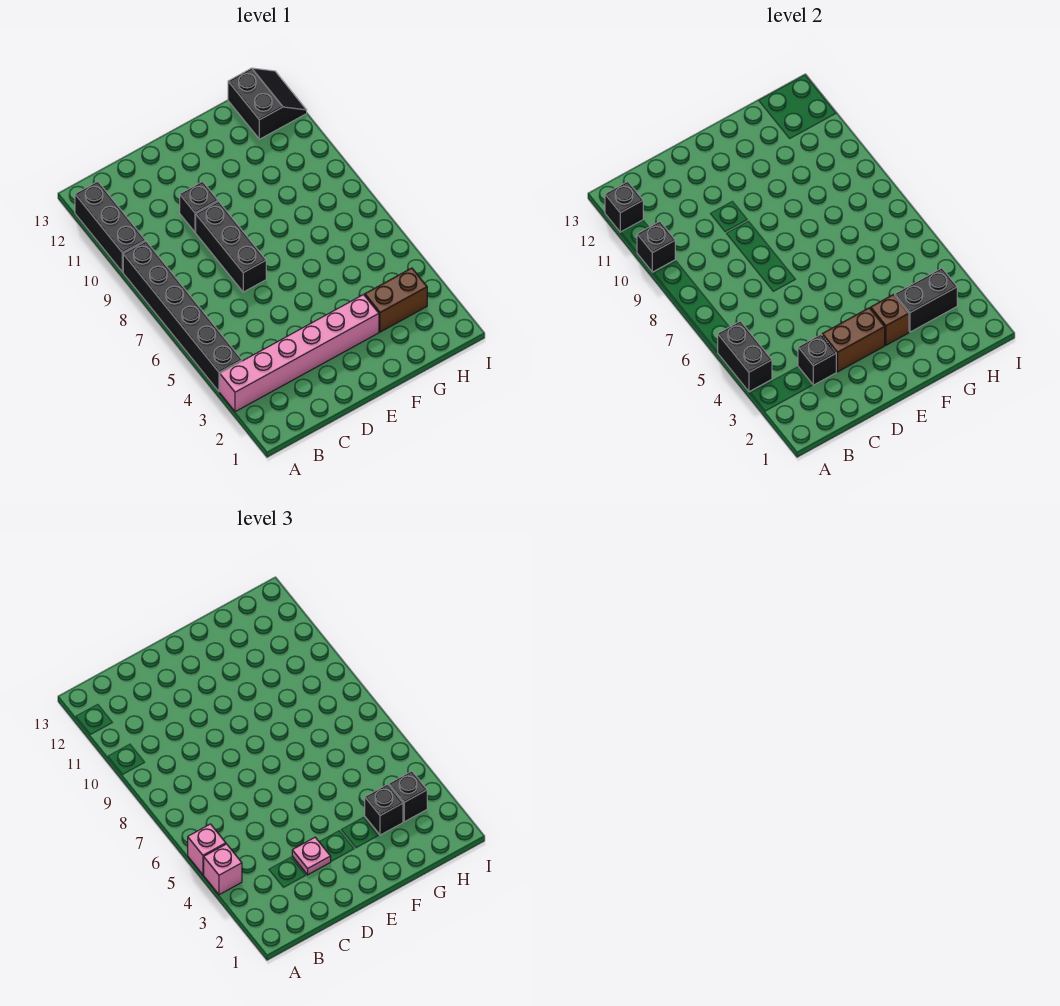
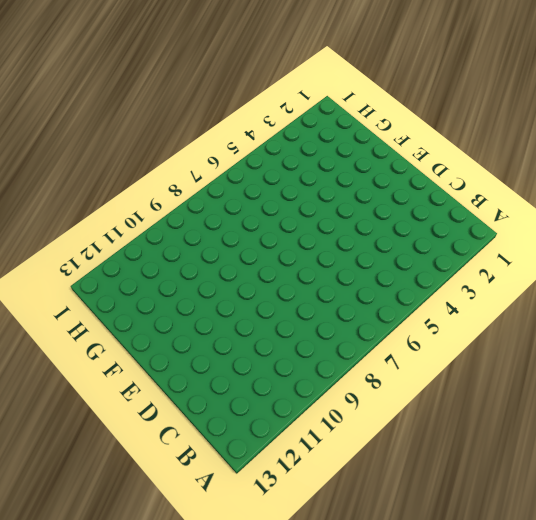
none -> pink 1x6 brick [220,295,379,412]
none -> black 1x6 brick [123,241,242,392]
none -> black 1x3 brick [75,182,145,272]

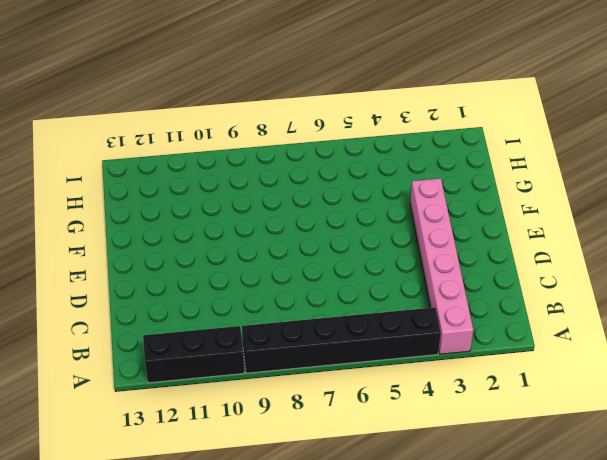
none -> black 1x3 brick [196,201,266,292]
none -> black 1x1 brick [180,182,218,232]
none -> brown 1x2 brick [365,268,427,332]

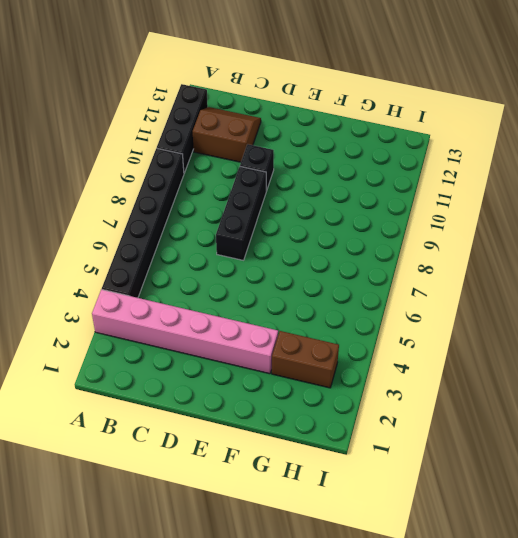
brown 2x2 slope [193,107,261,162] -> none
none -> black 2x2 slope [228,68,307,139]
none -> black 1x2 brick [718,321,772,392]
none -> black 1x1 brick [637,221,675,272]

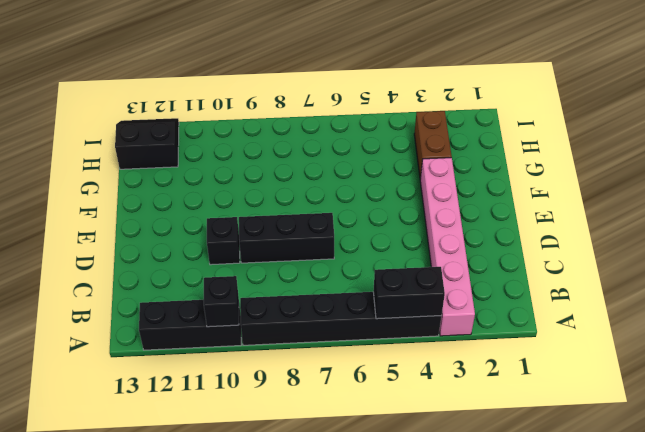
none -> black 1x1 brick [605,182,643,232]
none -> black 1x1 brick [798,335,836,385]
none -> brown 1x2 brick [822,308,885,372]

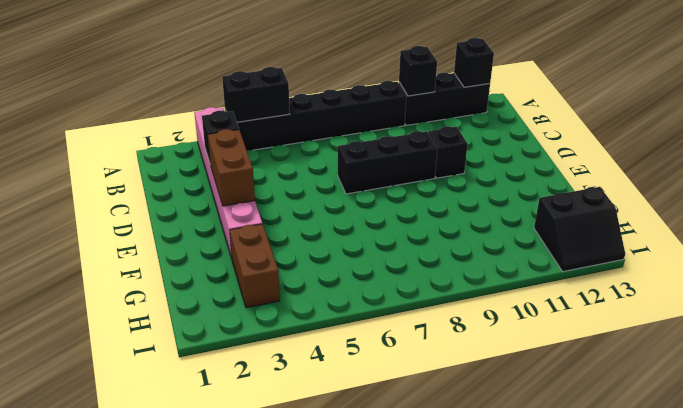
none -> brown 1x1 brick [871,295,909,345]
none -> black 1x2 brick [895,268,957,332]
none -> pink 1x1 brick [204,844,242,895]

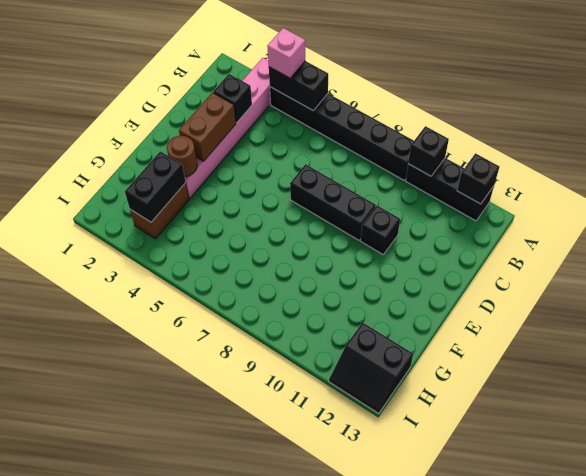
brown 1x1 round brick [167,136,197,177] -> brown 1x1 brick [871,295,909,345]
none -> pink 1x1 brick [188,824,226,875]
none -> pink 1x1 plate [292,837,331,875]
none -> black 1x1 brick [365,784,403,835]

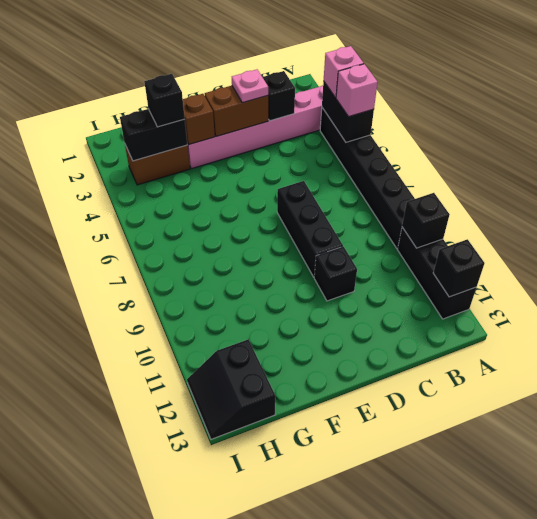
none -> black 1x1 brick [389,771,427,822]

